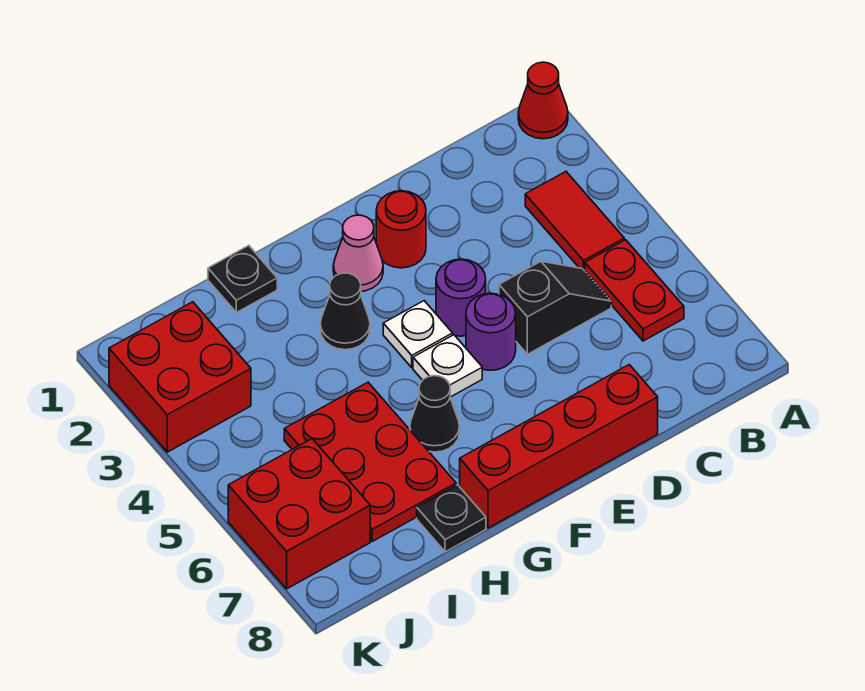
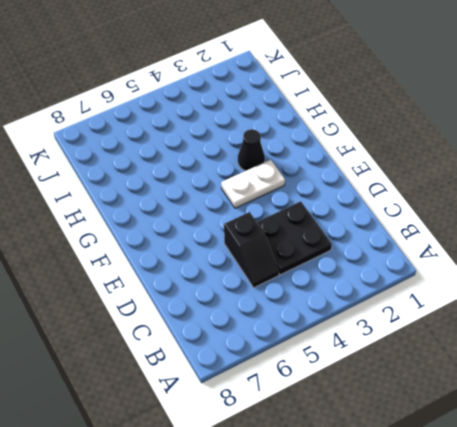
black 2x2 plate [257,201,332,275] -> none
white 1x2 plate [221,160,285,208] -> white 1x1 plate [383,301,453,367]
none -> red 1x1 cone [518,62,568,139]
none -> red 1x2 tile [525,172,624,271]
none -> red 1x2 plate [585,240,684,341]

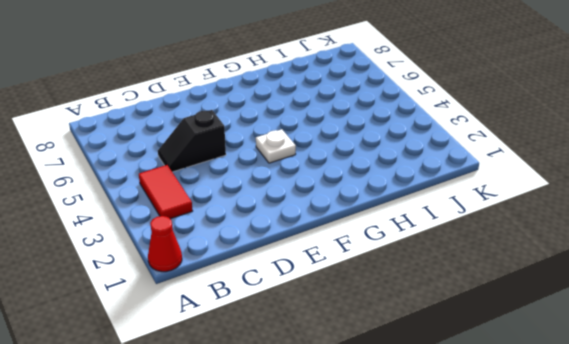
none -> red 1x2 plate [585,240,684,341]
none -> red 1x4 brick [460,365,658,528]
none -> red 1x1 round brick [376,191,426,268]

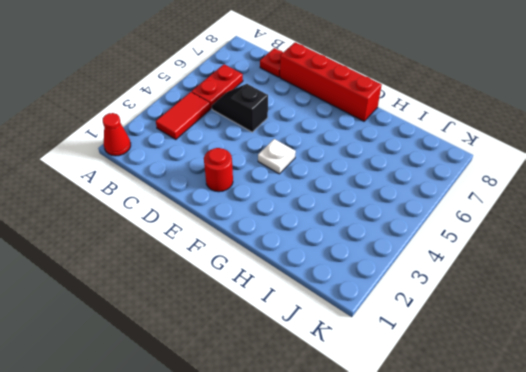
red 1x1 plate [260,48,283,77] -> none
none -> purple 1x1 round brick [436,259,486,336]
none -> purple 1x1 round brick [466,293,516,370]
none -> pink 1x1 cone [333,215,383,291]

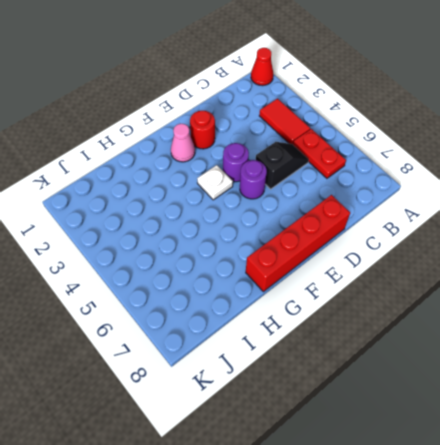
none -> white 1x1 plate [413,335,482,397]
none -> black 1x1 cone [320,273,370,350]
none -> black 1x1 cone [410,376,460,452]

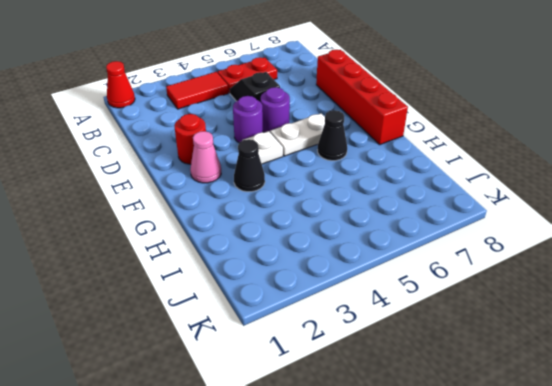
white 1x2 plate [270,114,325,156] -> white 1x1 plate [413,335,482,397]
none -> black 1x1 plate [208,246,277,313]
none -> red 2x3 plate [284,382,456,541]
none -> black 1x1 plate [417,485,486,552]

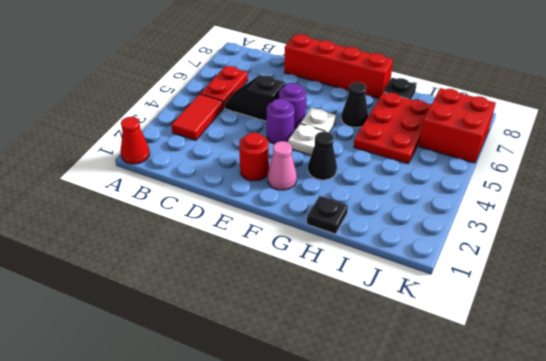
none -> red 2x2 brick [109,302,251,452]

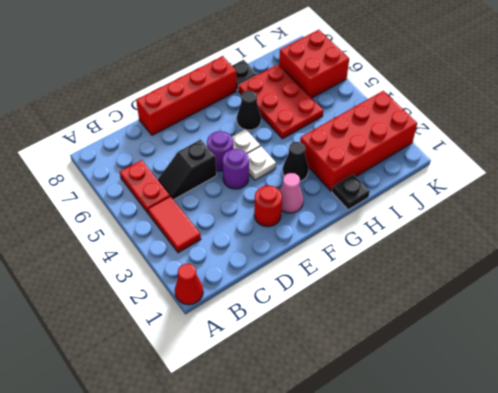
red 2x4 brick [300,91,417,191] -> red 2x2 brick [109,302,251,452]

